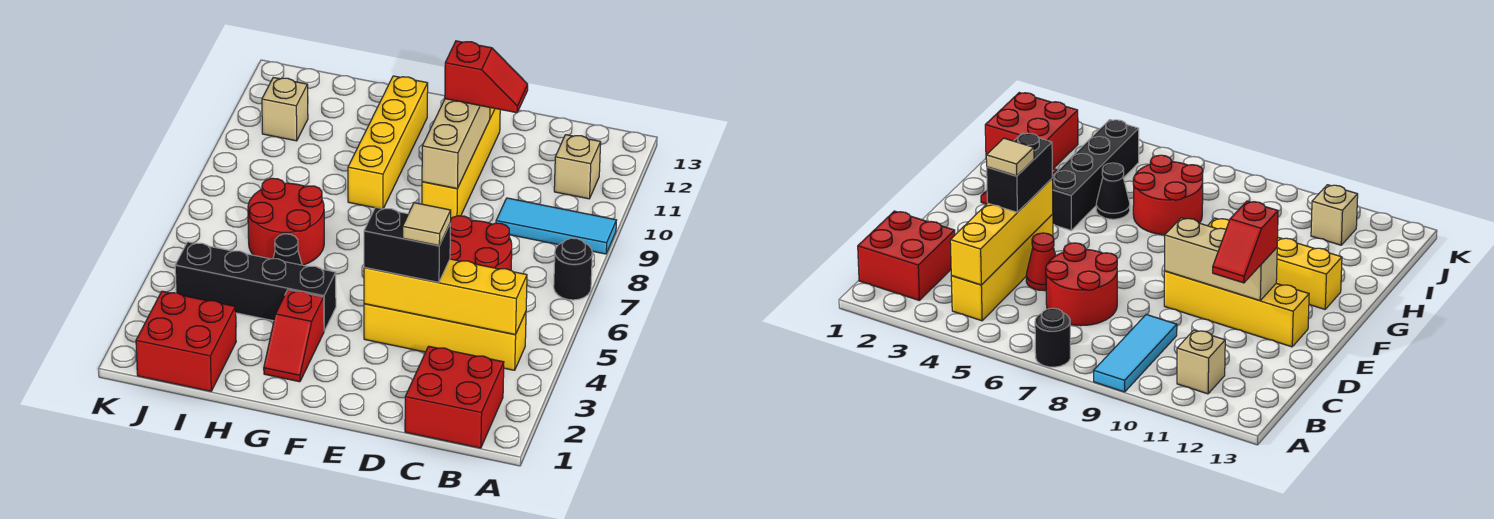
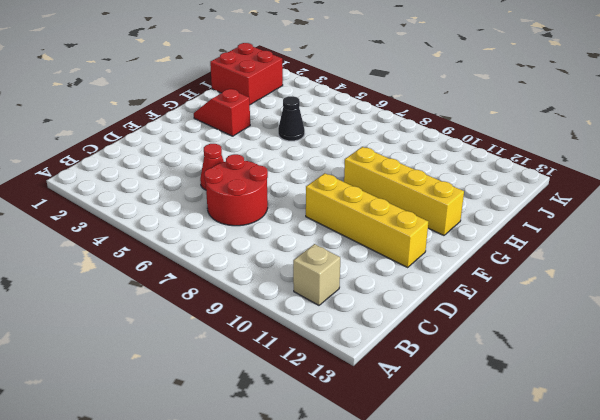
none -> black 1x1 round brick [554,238,592,300]
none -> cyan 1x3 tile [496,198,616,254]
none -> red 2x2 brick [405,346,504,448]

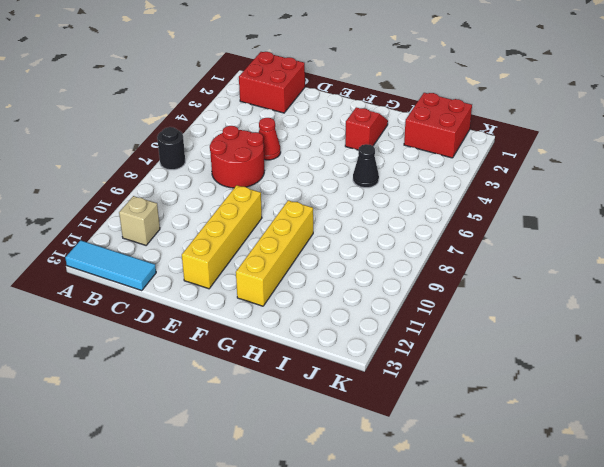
cyan 1x3 tile [65,240,156,291] -> cyan 1x3 tile moved to [496,198,616,254]
none -> yellow 1x4 brick [364,304,526,370]
none -> black 1x4 brick [175,242,336,331]
none -> red 2x2 round brick [248,178,324,265]

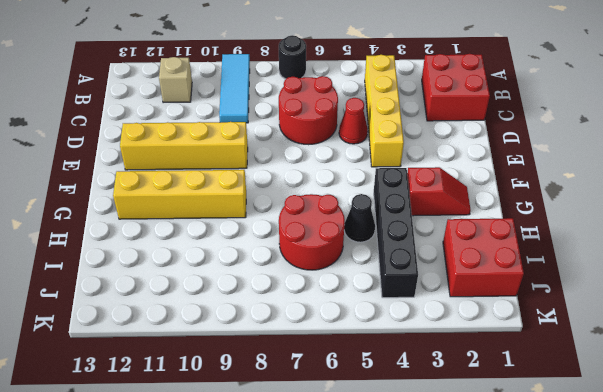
none -> tan 1x1 brick [262,77,308,141]
none -> yellow 1x4 brick [364,259,527,335]
none -> tan 1x3 brick [422,99,490,188]

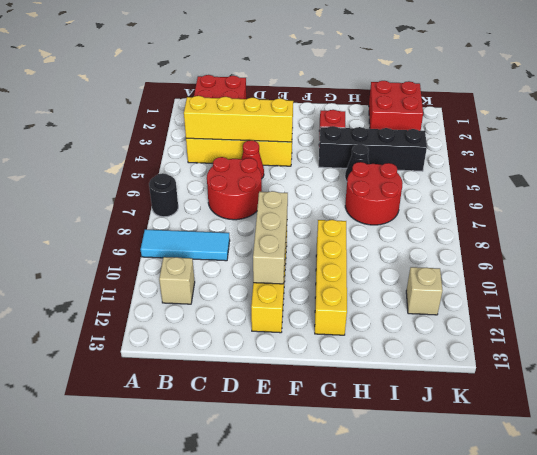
none -> black 1x2 brick [364,207,450,282]
none -> red 1x2 slope [445,41,528,113]
none -> tan 1x1 tile [403,203,451,246]

